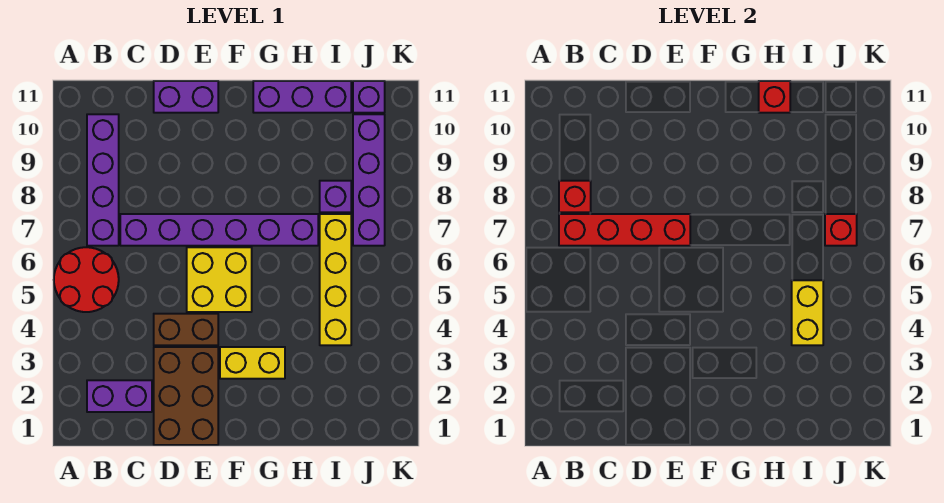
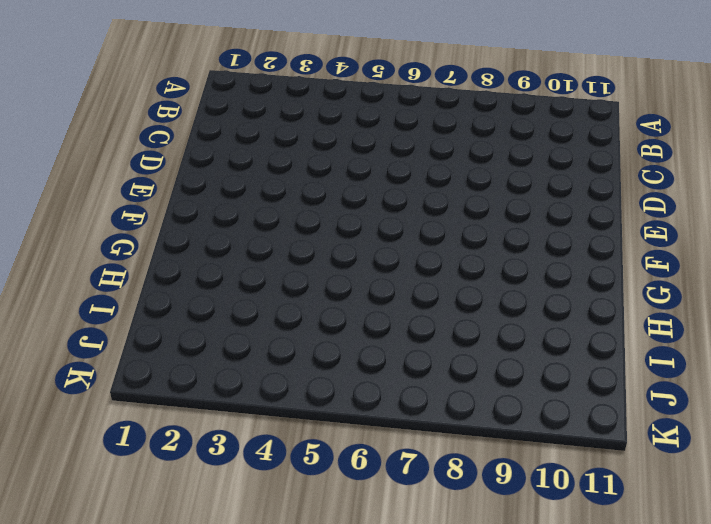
none -> red 2x2 round brick [54,247,119,312]
none -> purple 1x2 brick [87,380,152,412]
none -> purple 1x4 brick [87,114,119,246]

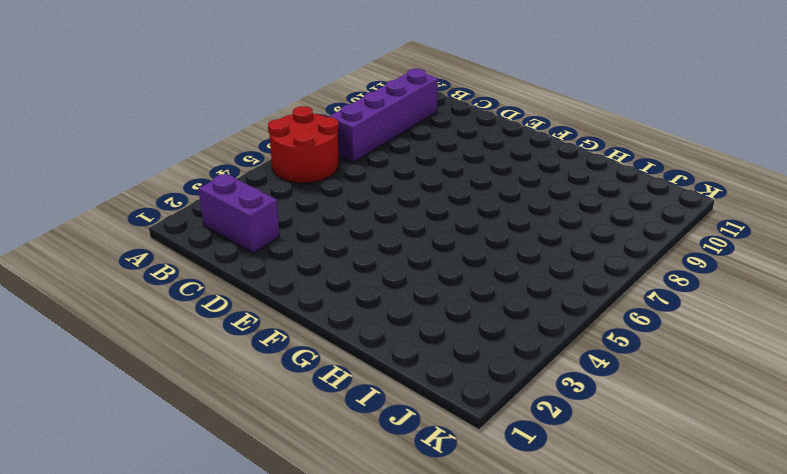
none -> purple 1x6 brick [120,214,318,246]
none -> brown 2x3 brick [154,347,218,445]
none -> brown 1x2 brick [154,314,218,345]

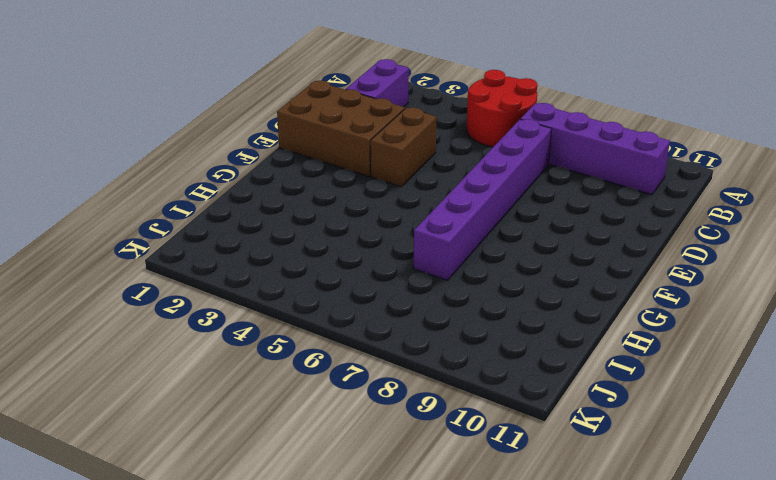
none -> purple 1x2 brick [154,81,218,113]
none -> yellow 2x2 brick [187,247,252,312]
none -> yellow 1x2 brick [220,347,285,379]

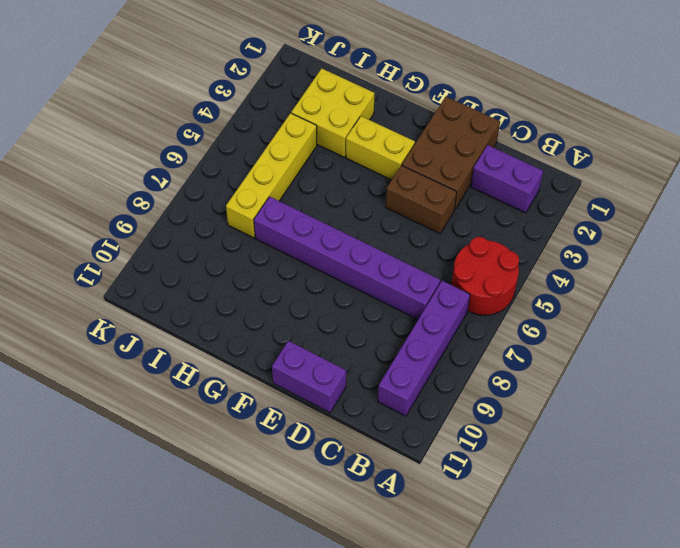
yellow 2x2 brick [291,69,375,157] -> yellow 2x2 brick moved to [187,247,252,312]
none -> purple 1x3 brick [253,81,351,113]
none -> purple 1x1 brick [320,181,351,212]
none -> purple 1x4 brick [353,114,385,246]

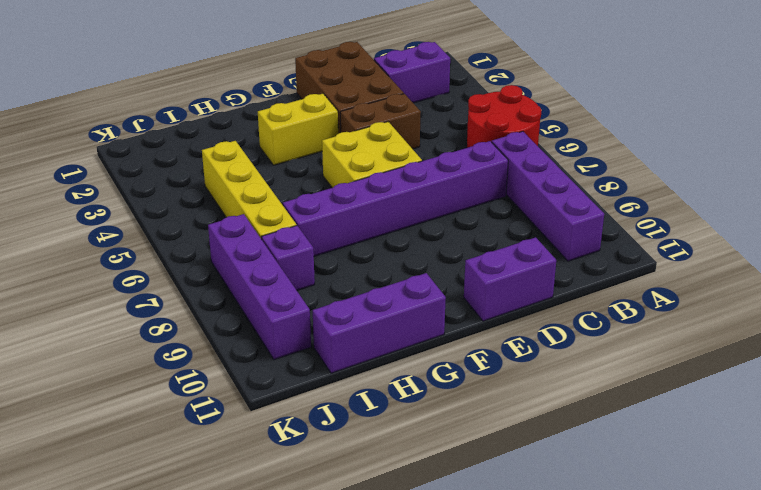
none -> purple 1x1 brick [353,81,385,113]
none -> red 1x4 brick [559,214,690,246]
none -> red 1x1 brick [559,181,591,212]

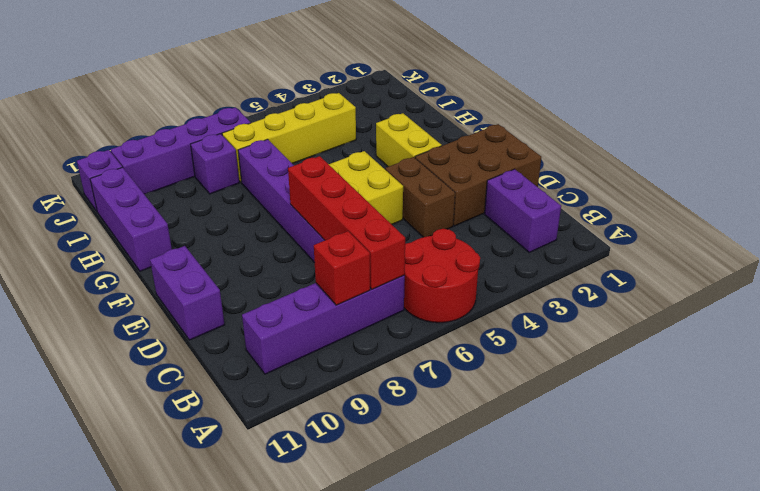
none -> red 1x1 brick [759,81,790,113]
none -> yellow 1x2 brick [792,280,823,345]
none -> red 1x1 brick [825,214,857,246]

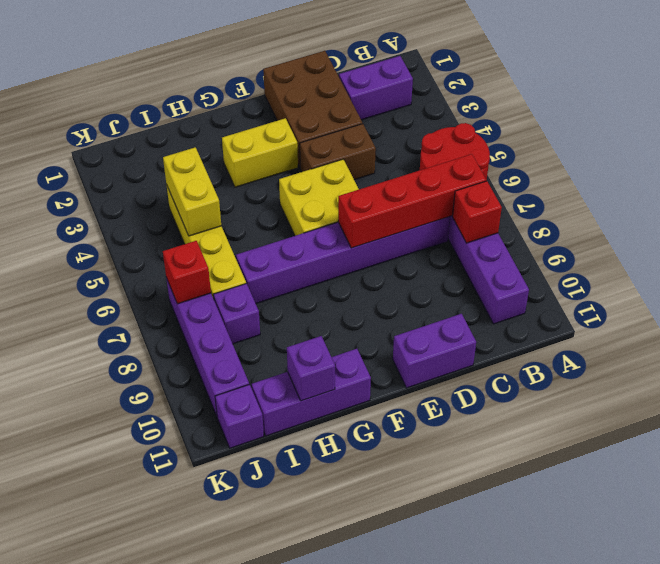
purple 1x1 brick [287,336,335,401] -> red 1x1 brick [759,81,790,113]

